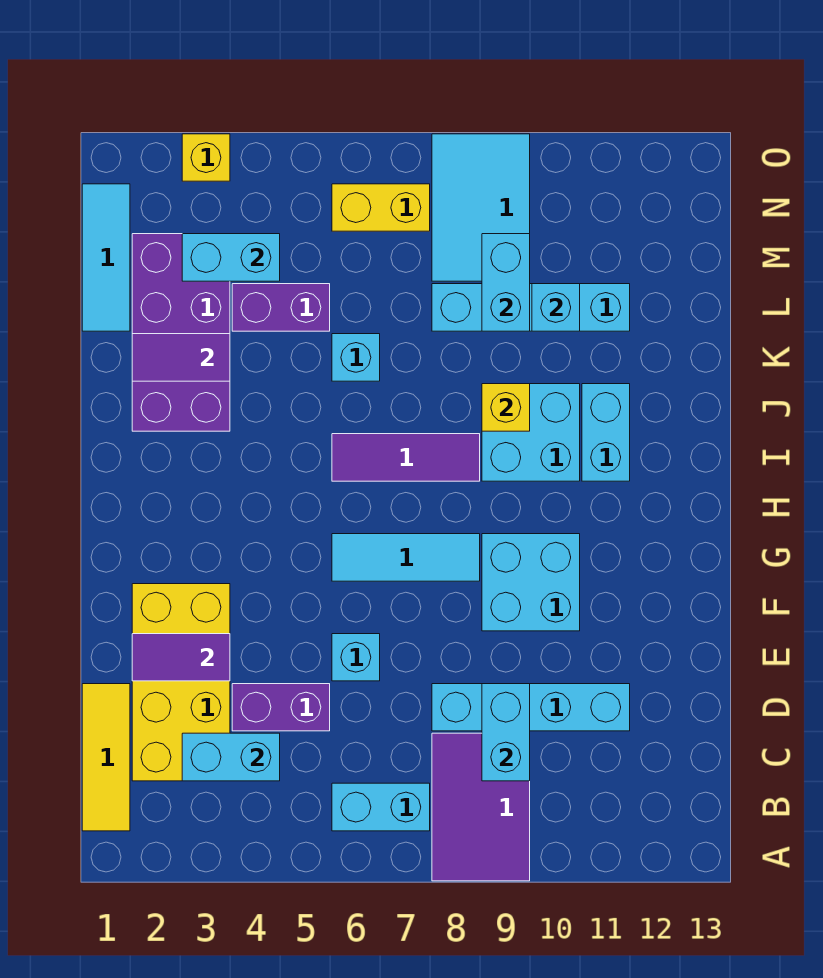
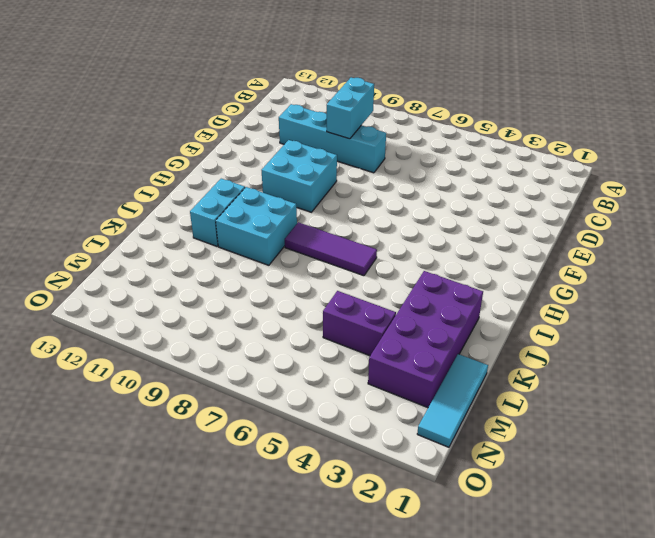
none -> purple 2x3 tile [432,733,530,881]
none -> yellow 1x3 tile [82,684,130,831]
none -> cyan 1x2 brick [332,783,430,831]

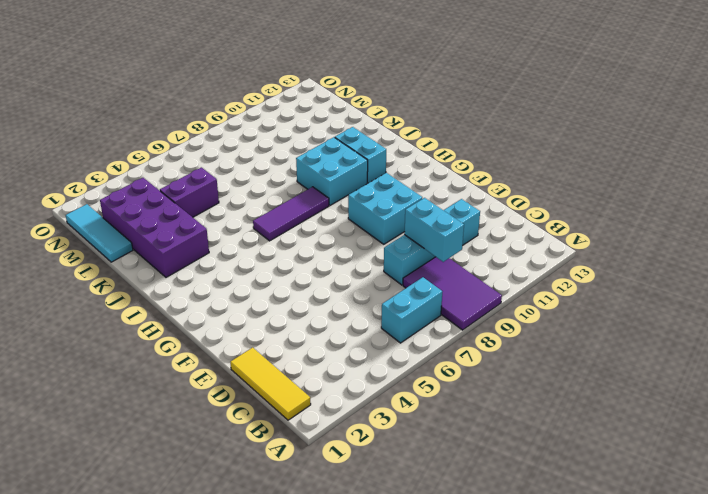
none -> yellow 2x4 brick [132,584,230,781]
none -> purple 1x2 brick [232,684,330,731]
none -> cyan 1x1 brick [332,634,380,681]

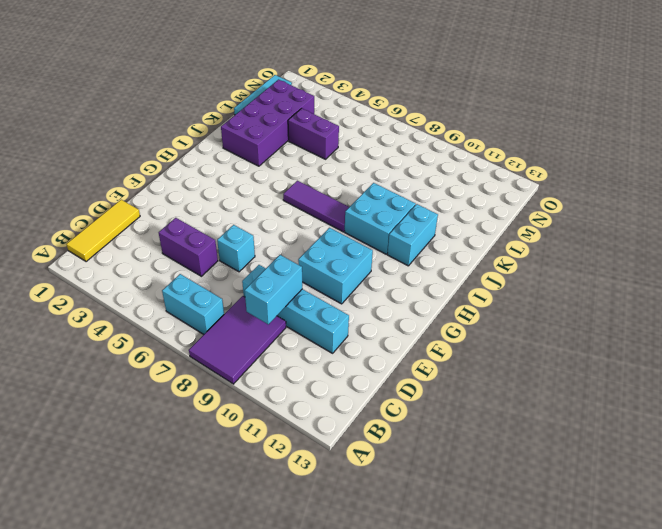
none -> yellow 2x4 brick [132,584,230,781]
none -> cyan 1x3 tile [332,534,480,581]
none -> cyan 1x1 brick [332,334,380,381]

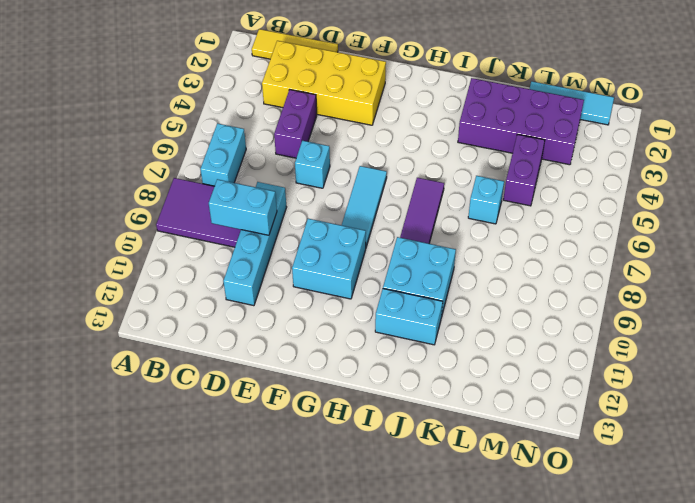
none -> cyan 1x4 brick [432,284,630,331]
none -> cyan 2x3 tile [432,134,530,281]
none -> yellow 1x2 brick [332,184,430,231]

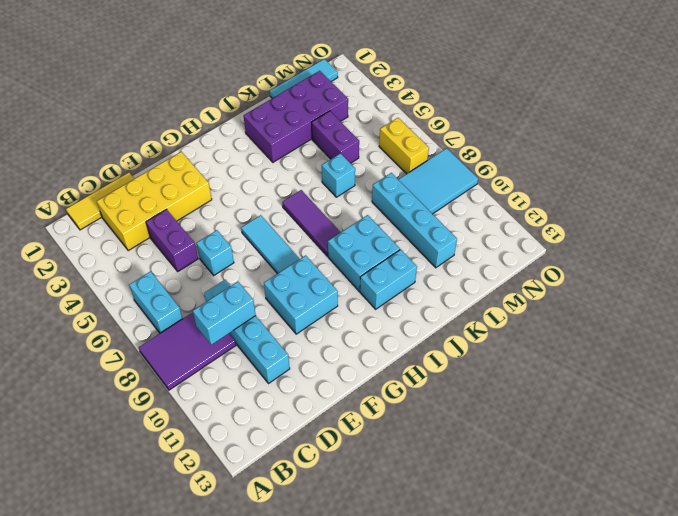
none -> yellow 1x1 brick [182,134,230,181]
none -> cyan 1x2 brick [182,733,280,781]
none -> purple 1x2 tile [132,634,230,681]

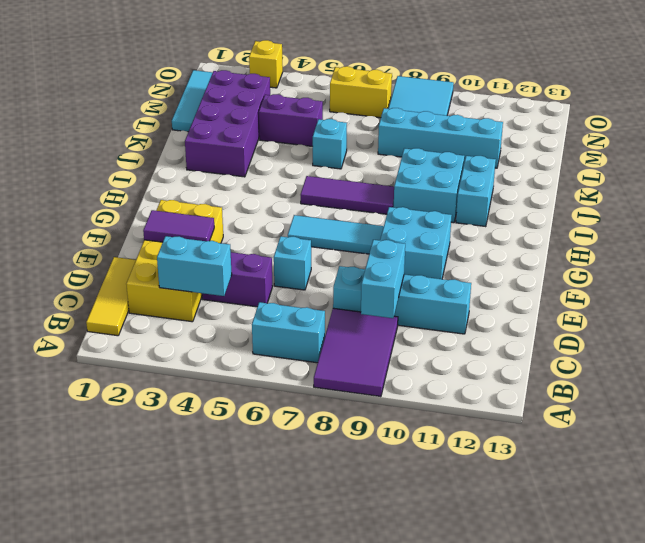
none -> yellow 1x1 brick [482,384,530,431]
none -> purple 1x2 tile [132,334,230,381]
none -> cyan 1x2 brick [482,234,530,331]

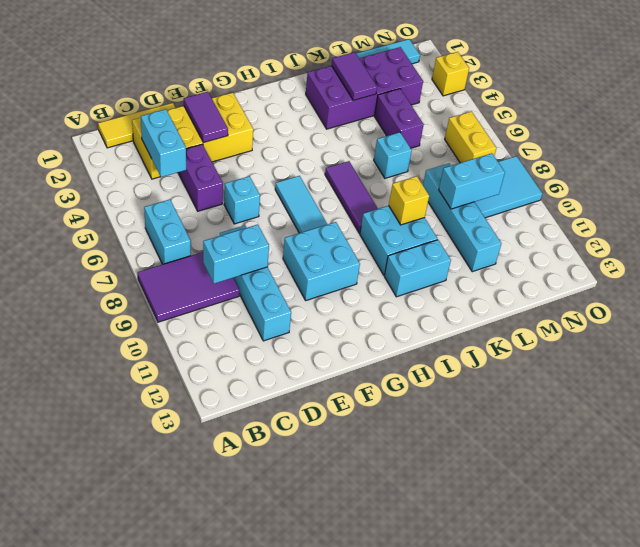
none -> cyan 1x1 brick [532,284,580,331]
none -> cyan 1x2 brick [182,234,280,281]

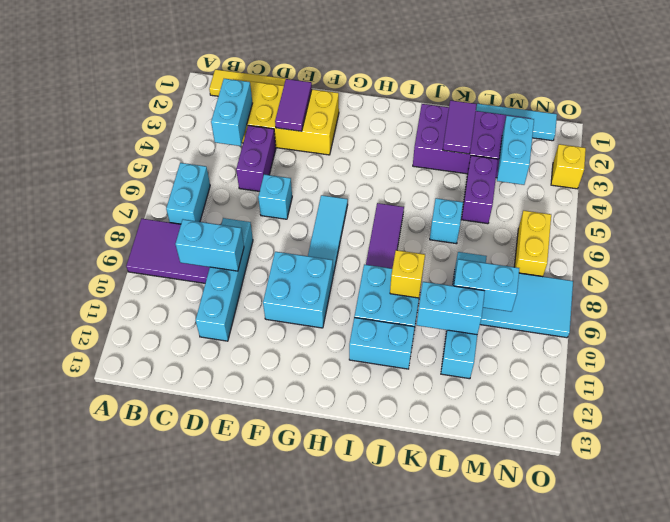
cyan 1x2 brick [416,282,485,335] -> cyan 1x1 brick [532,284,580,331]

